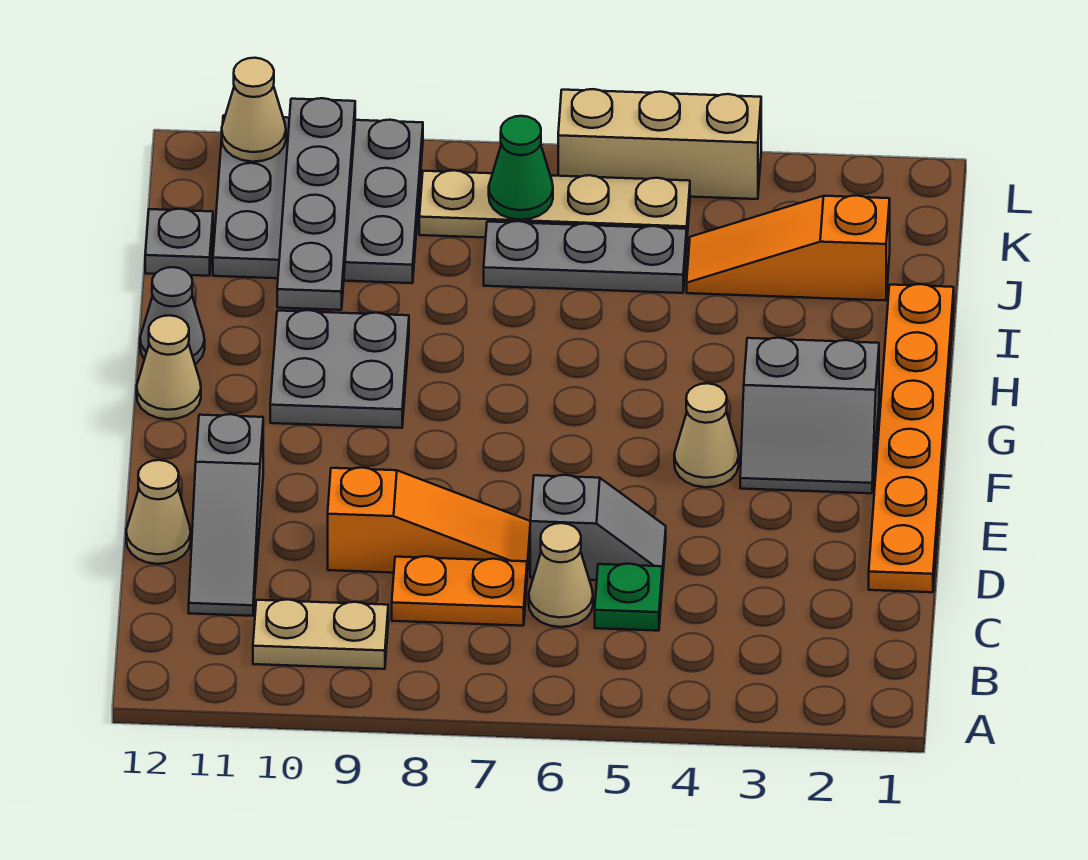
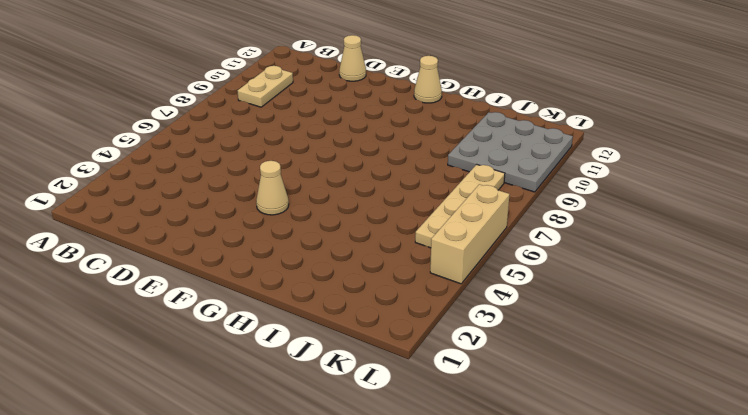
none -> green 1x1 plate [595,564,662,631]
none -> tan 1x1 cone [529,523,593,627]
none -> orange 1x2 plate [392,556,527,626]

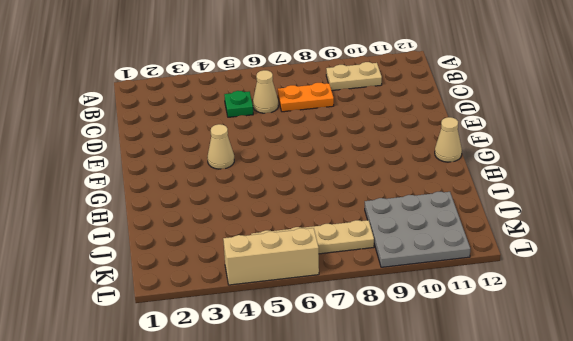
none -> grey 1x3 slope [189,414,263,616]
none -> orange 1x6 plate [869,284,954,592]
none -> grey 1x2 slope [530,475,666,582]

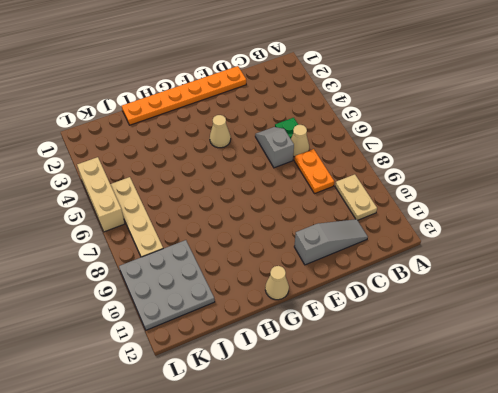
none -> orange 1x3 slope [328,468,530,574]
none -> tan 1x1 cone [126,460,191,564]
none -> grey 2x2 slope [740,338,879,493]

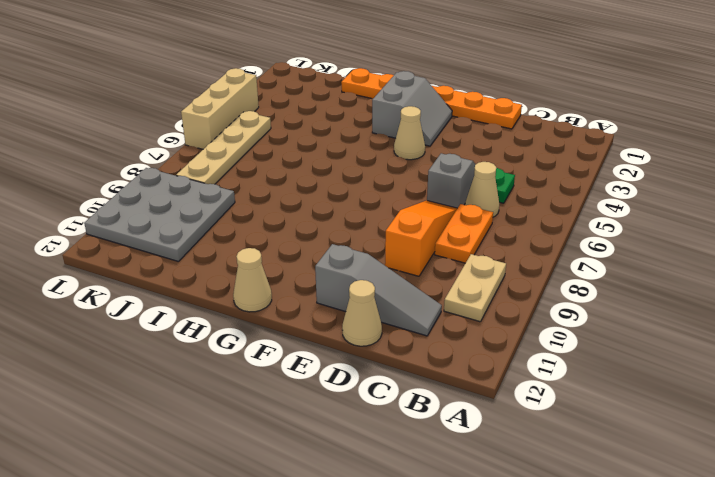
none -> grey 2x2 plate [270,310,409,428]
none -> grey 1x1 cone [140,267,205,364]
none -> orange 1x3 slope [687,195,890,301]

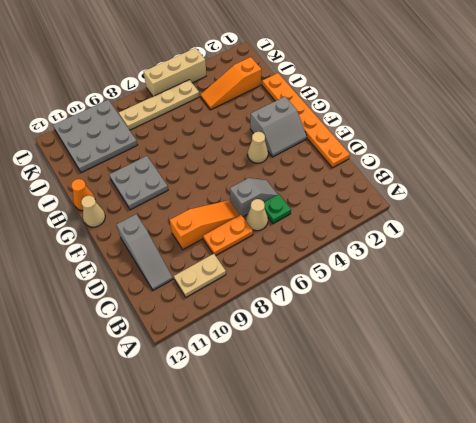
orange 1x1 cone [71,179,95,211] -> grey 1x1 cone [140,267,205,364]
none -> tan 1x1 cone [126,460,191,564]
none -> grey 1x3 plate [484,221,687,293]
none -> grey 1x1 plate [145,209,213,276]

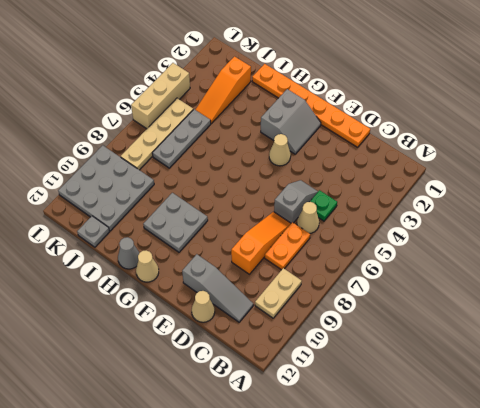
none -> grey 1x4 plate [277,98,355,310]
none -> green 1x1 cone [489,116,553,220]
none -> tan 1x1 cone [222,58,286,162]

